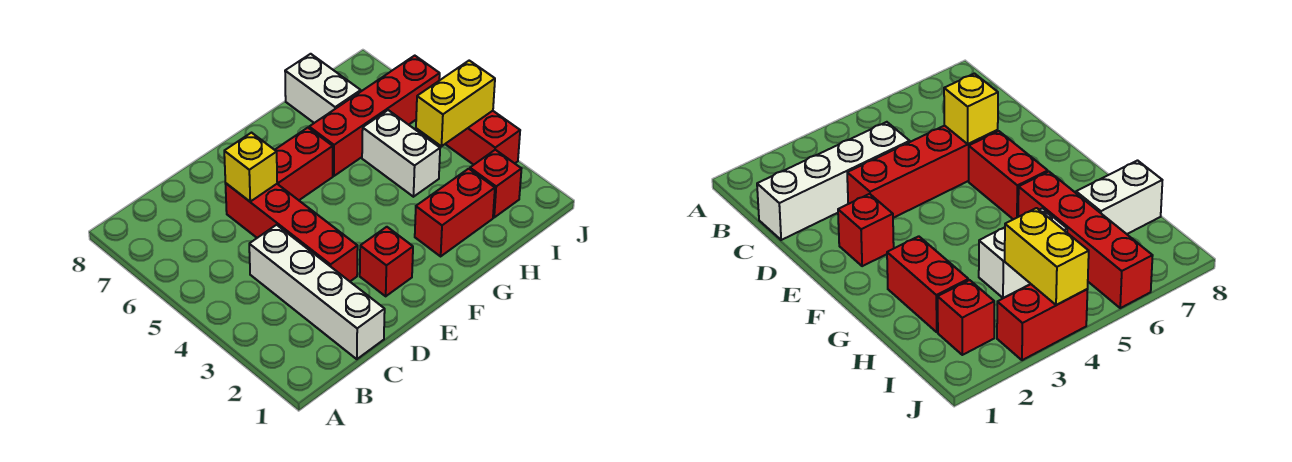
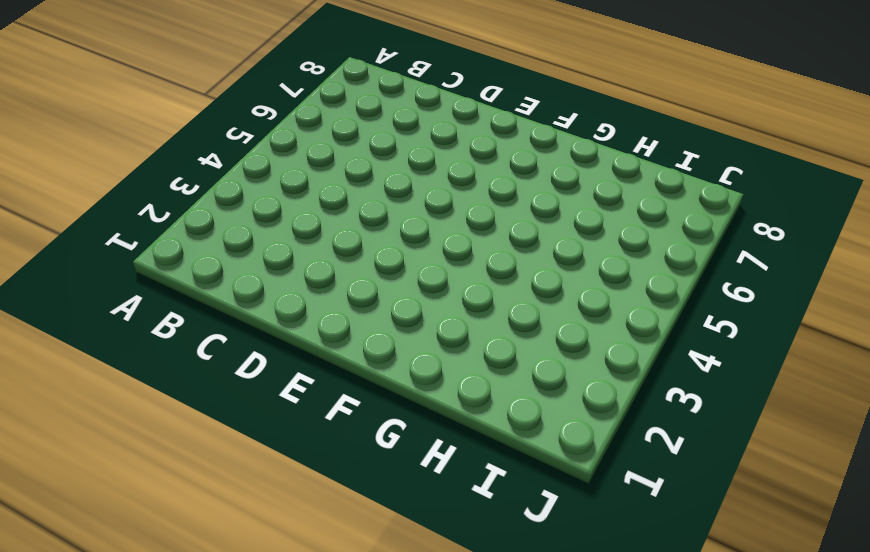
none -> white 1x4 brick [249,225,385,359]
none -> red 1x4 brick [225,183,358,281]
none -> red 1x1 brick [360,227,413,296]

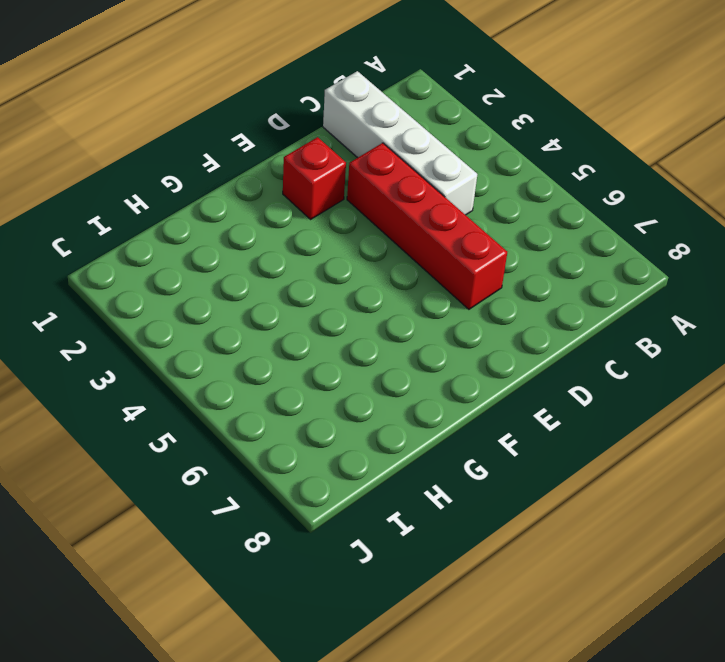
none -> red 1x2 brick [275,128,333,200]
none -> red 1x2 brick [415,169,495,256]
none -> red 1x4 brick [309,56,440,176]

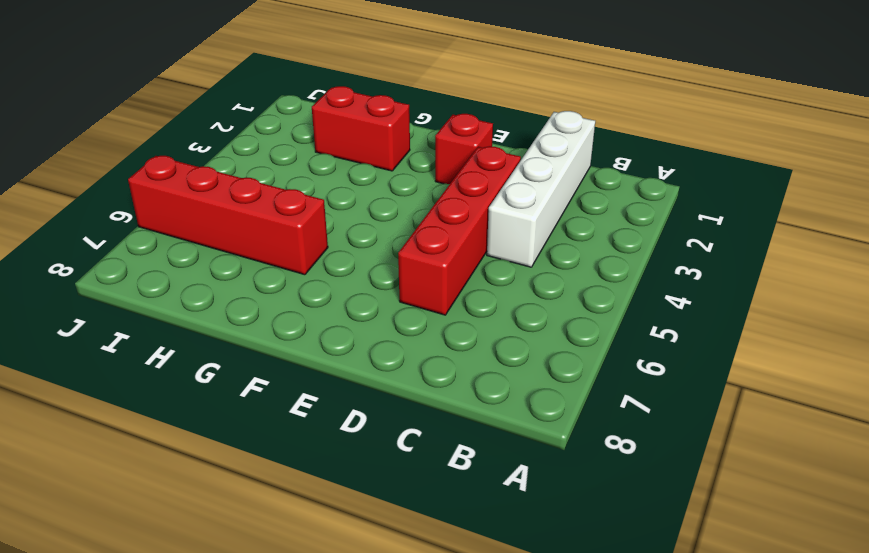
none -> red 1x2 brick [275,128,333,200]
none -> white 1x2 brick [362,110,440,197]
none -> white 1x2 brick [285,54,361,123]

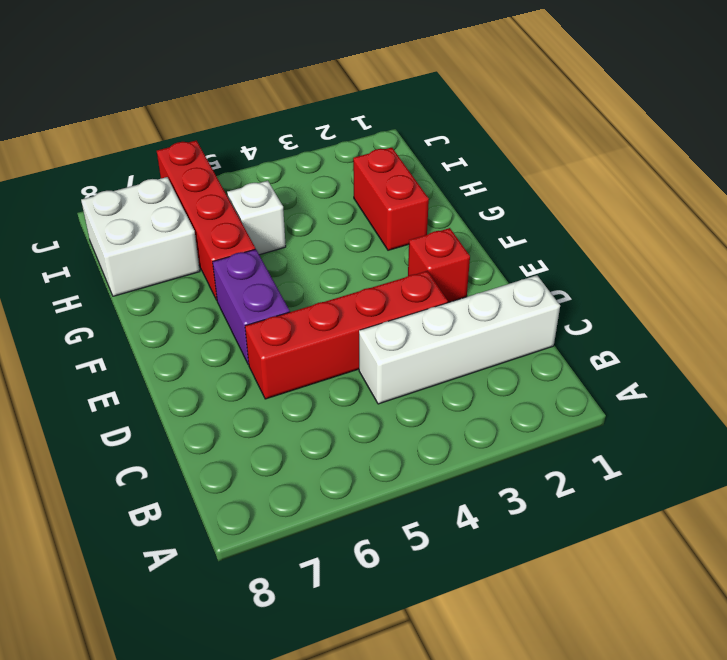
purple 1x2 brick [213,249,290,365] -> red 1x2 brick [275,128,333,200]
white 1x1 brick [227,181,286,255] -> white 1x2 brick [362,110,440,197]
white 2x2 brick [81,177,200,296] -> white 1x2 brick [285,54,361,123]
none -> red 1x1 brick [470,150,521,217]
none -> red 1x2 brick [446,111,520,165]
none -> yellow 1x1 brick [224,133,277,202]

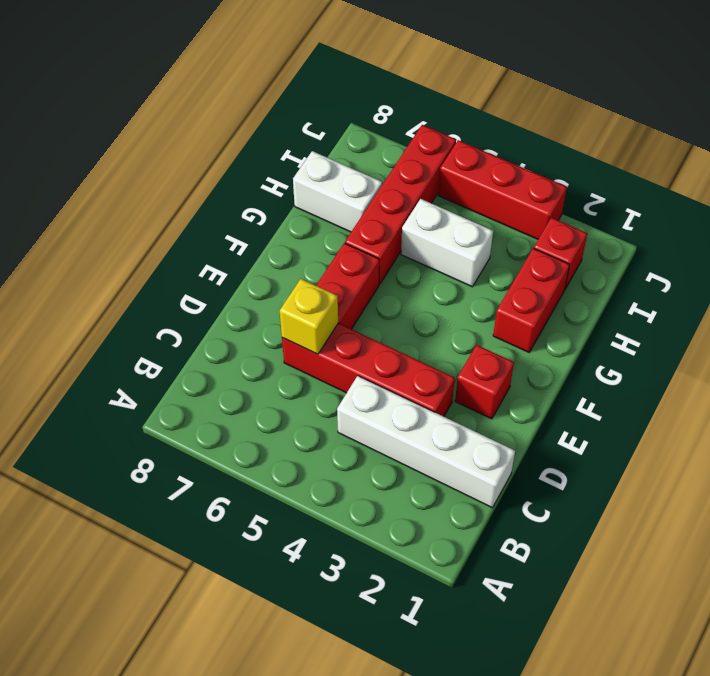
red 1x3 brick [438,140,567,239] -> red 1x2 brick [446,111,520,165]
none -> yellow 1x2 brick [416,61,495,146]

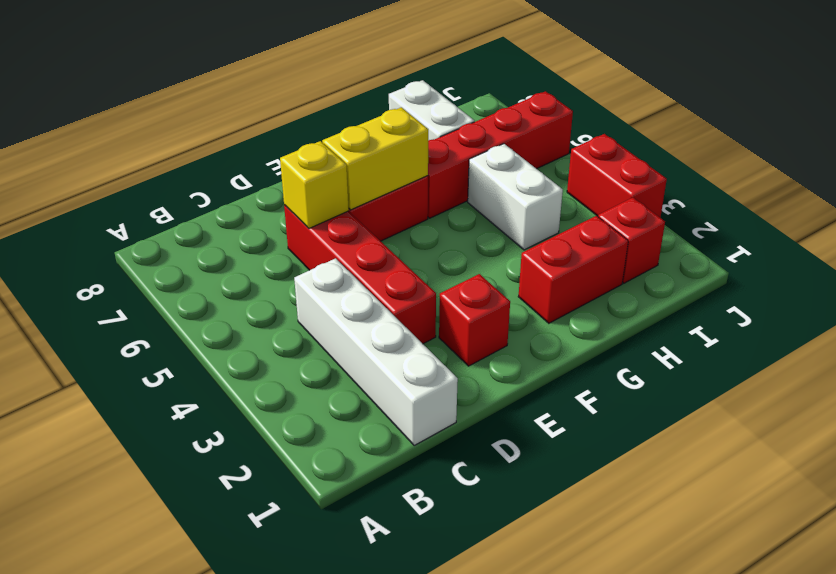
yellow 1x2 brick [322,107,428,210] -> yellow 1x2 brick moved to [416,61,495,146]

